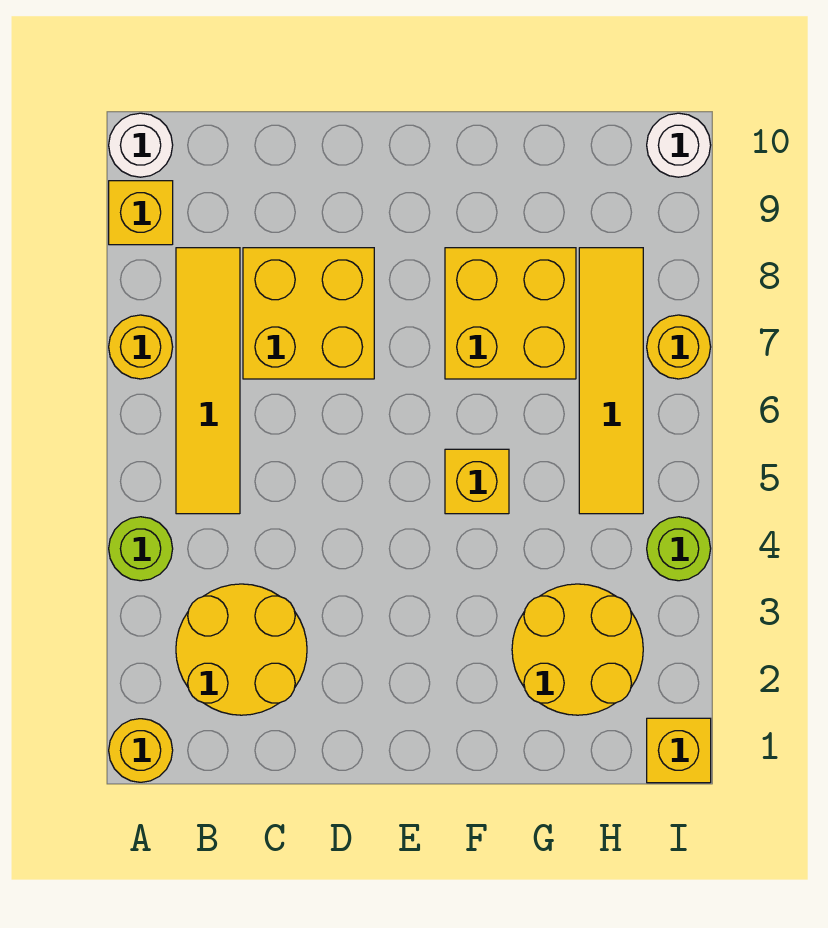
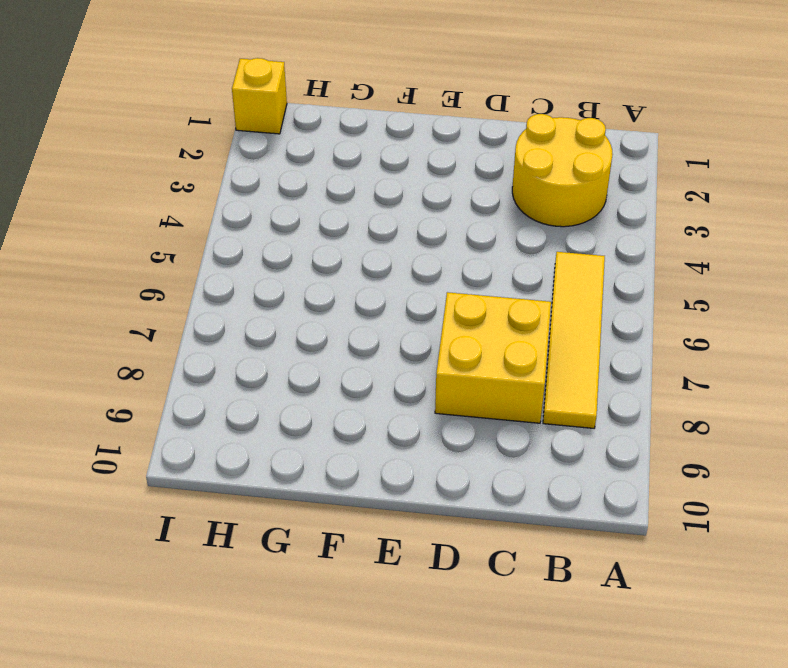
none -> yellow 1x1 round brick [109,719,173,782]
none -> lime 1x1 round brick [109,517,173,581]
none -> yellow 1x1 round brick [109,315,173,379]

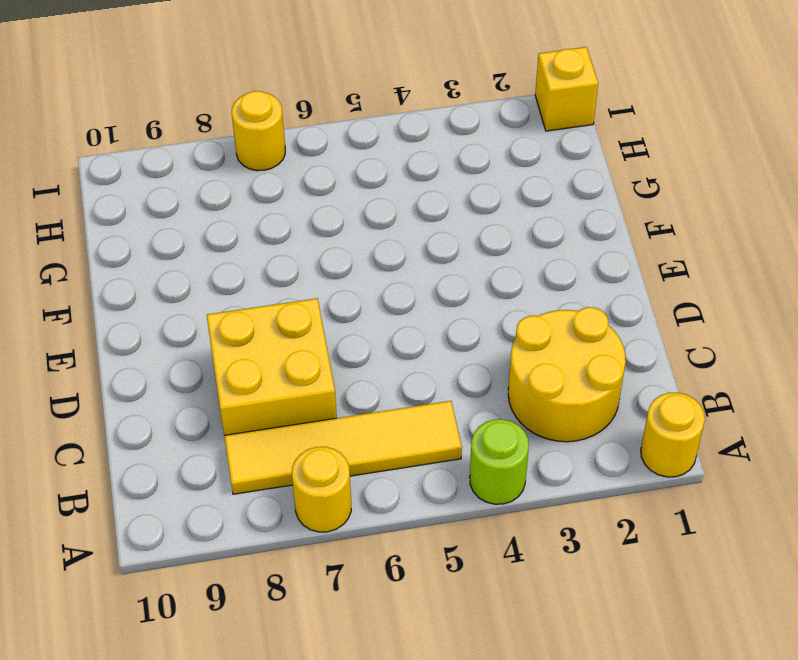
none -> yellow 1x1 brick [109,181,173,245]
none -> white 1x1 round brick [109,113,173,177]
none -> yellow 1x1 brick [445,449,509,514]

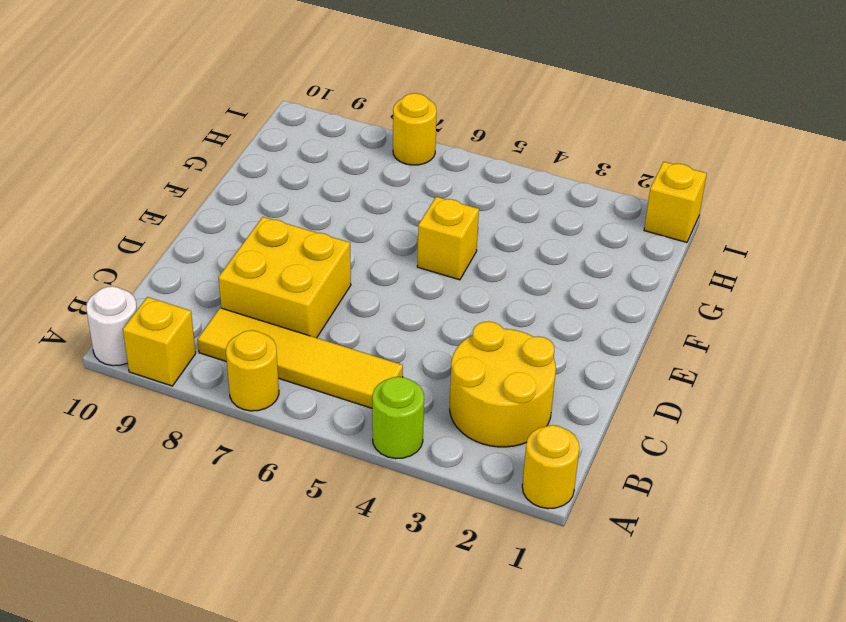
none -> yellow 2x2 brick [445,248,576,379]
none -> yellow 2x2 round brick [512,584,643,715]
none -> yellow 1x4 tile [579,248,643,514]

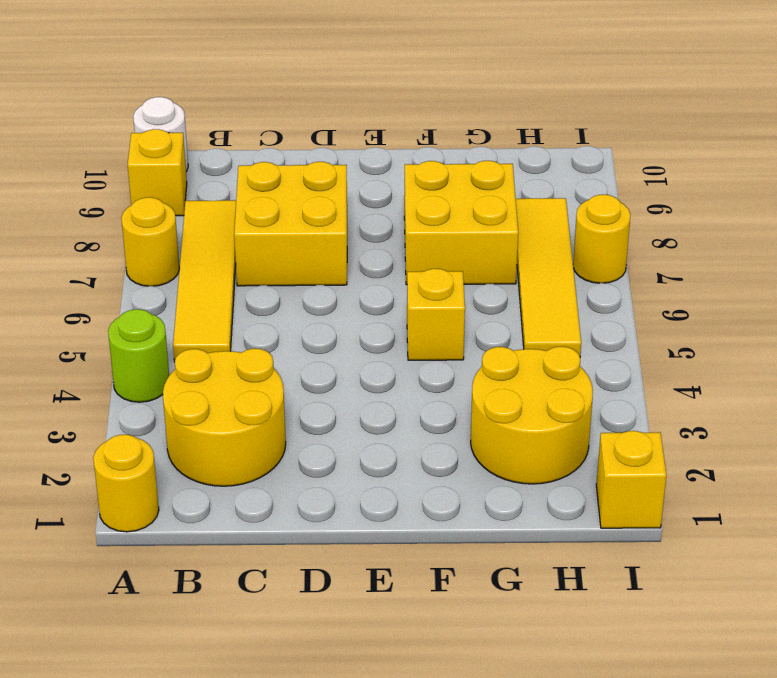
none -> lime 1x1 round brick [647,517,711,581]
none -> white 1x1 round brick [647,113,711,177]

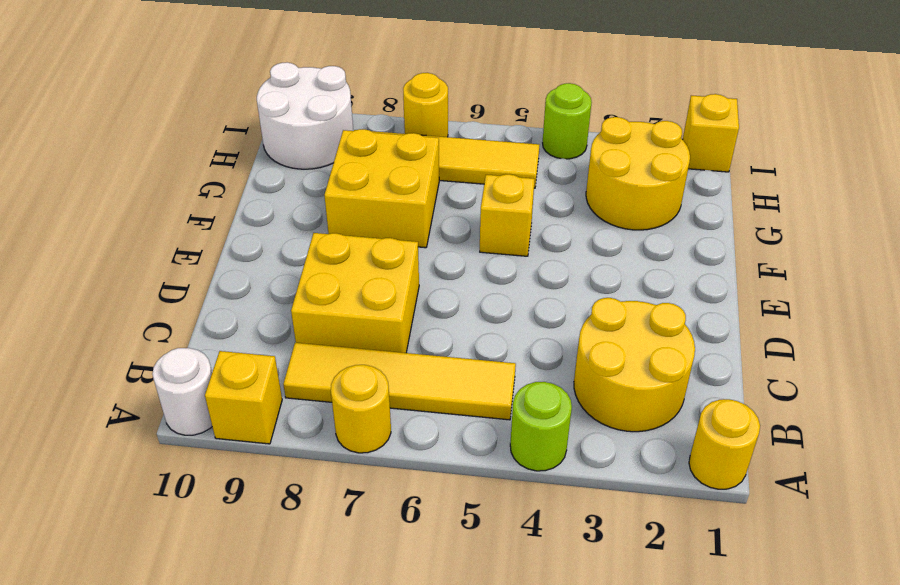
white 2x2 round brick [257,62,353,169] -> white 1x1 round brick [647,113,711,177]

